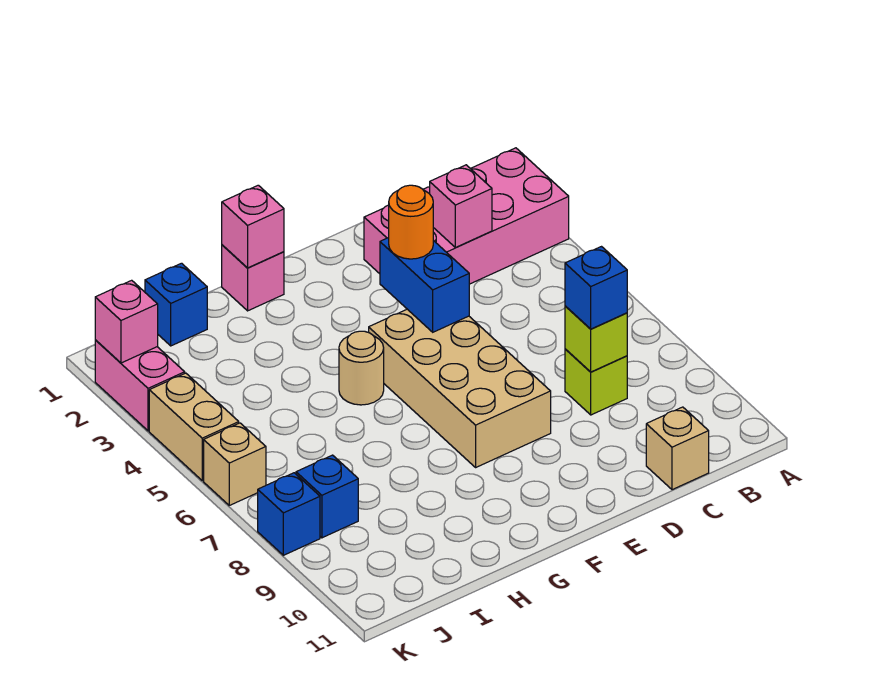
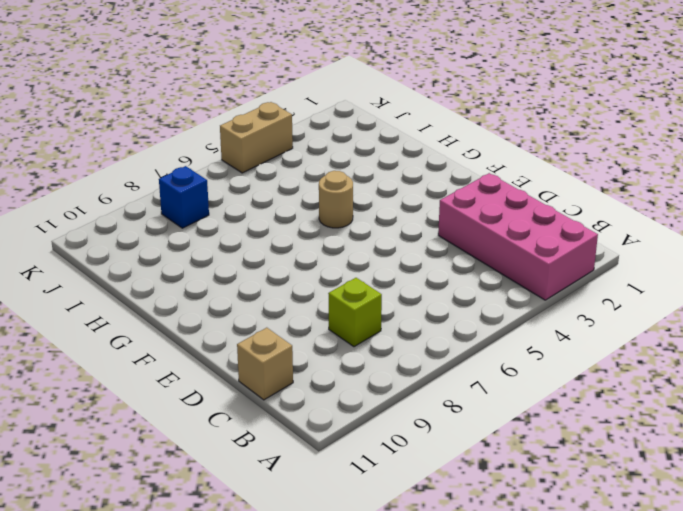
none -> tan 2x4 brick [369,309,551,467]
none -> pink 1x1 brick [222,245,284,311]
none -> blue 1x1 brick [145,263,207,346]

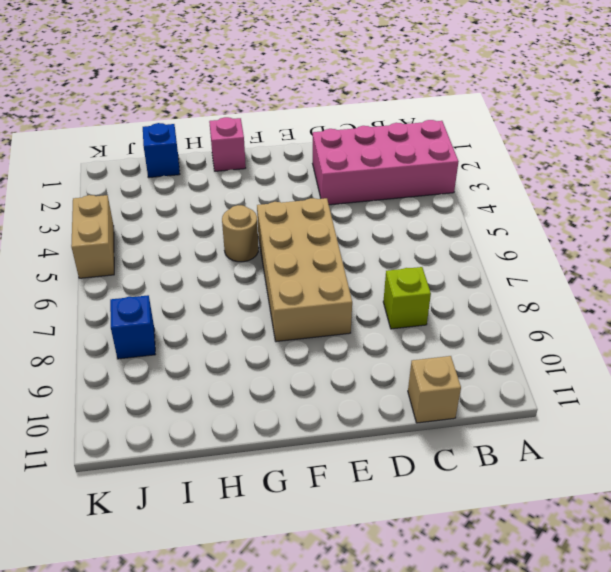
none -> pink 1x2 brick [95,340,185,431]
none -> tan 1x1 brick [204,423,266,505]
none -> blue 1x1 brick [258,473,320,555]

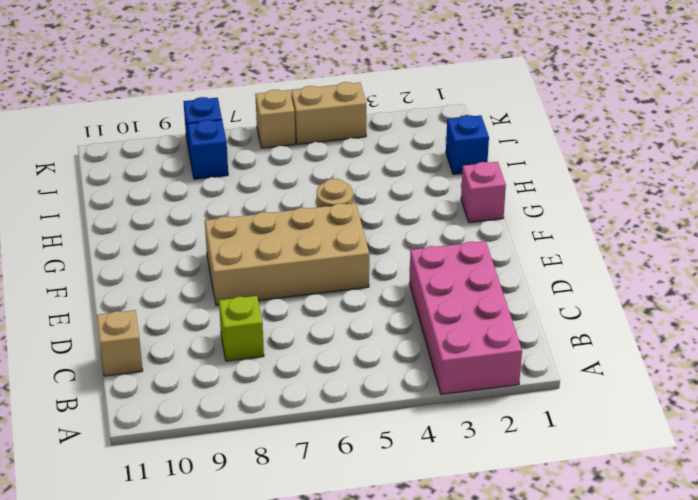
none -> pink 1x2 brick [95,340,185,431]
none -> pink 1x1 brick [430,165,492,248]
none -> lime 1x1 brick [565,306,627,372]

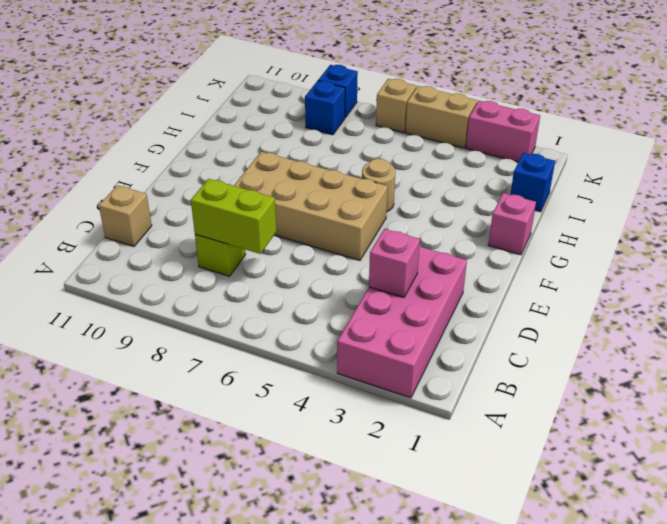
lime 1x2 brick [191,179,277,254] -> lime 1x1 brick [565,306,627,372]
none -> blue 1x2 brick [380,238,469,332]
none -> pink 1x1 brick [222,185,284,268]
none -> pink 1x1 brick [95,280,158,363]

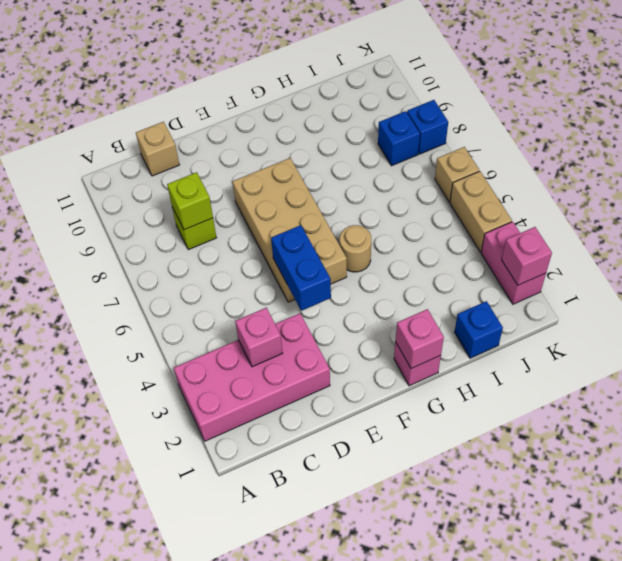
none -> blue 1x1 brick [565,247,627,329]
none -> orange 1x1 round brick [389,185,433,259]

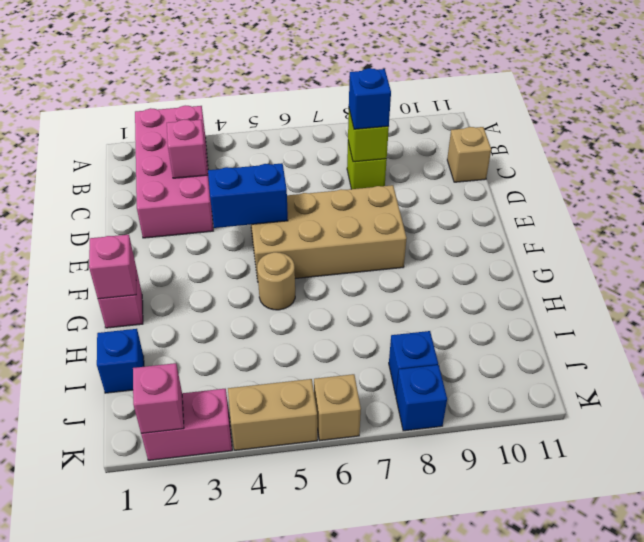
none -> orange 1x1 round brick [389,185,433,259]

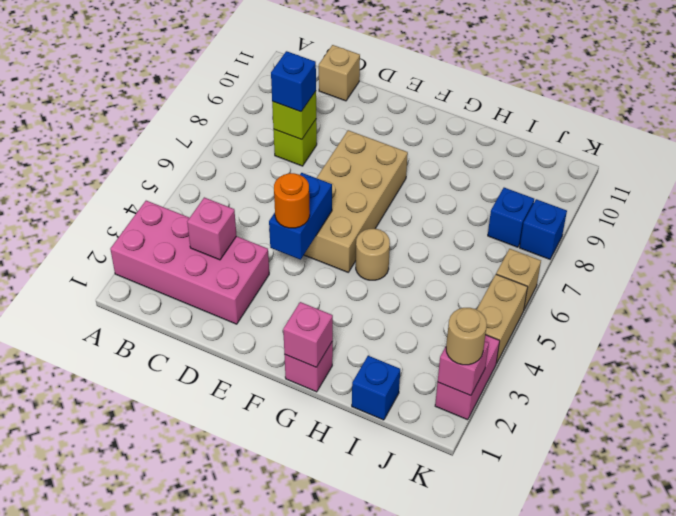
tan 1x1 round brick [446,308,487,365] -> none

